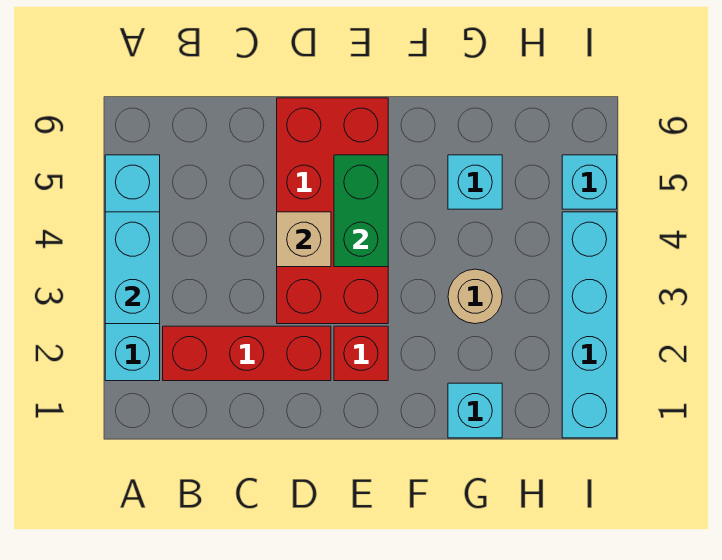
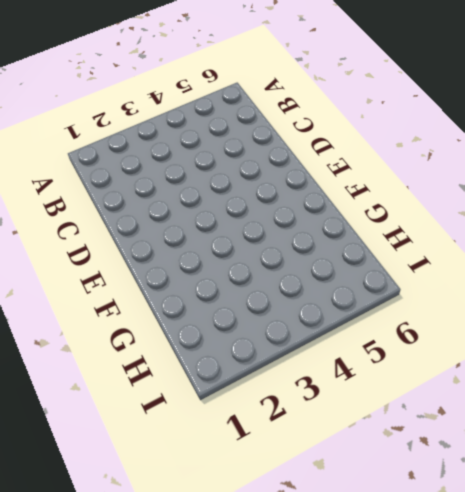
none -> cyan 1x4 brick [105,155,160,381]
none -> red 1x3 brick [163,326,331,381]
none -> red 2x4 brick [277,98,388,324]

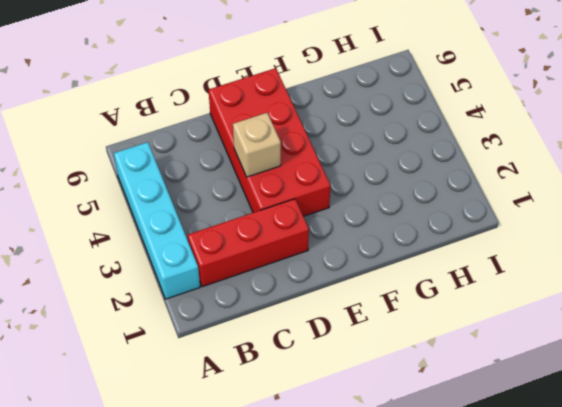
none -> red 1x1 brick [334,326,388,381]
none -> cyan 1x1 brick [448,383,502,438]
none -> tan 1x1 round brick [448,269,502,324]

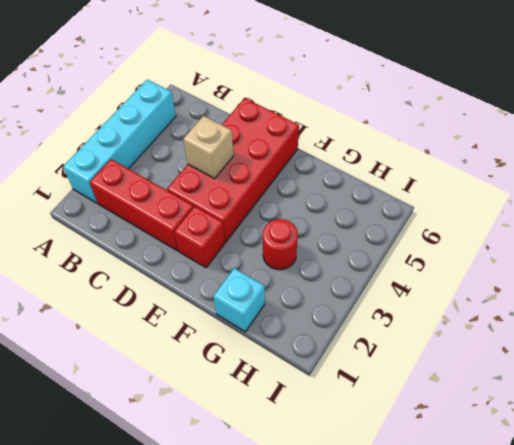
red 1x1 round brick [263,219,298,270] -> tan 1x1 round brick [448,269,502,324]
none -> cyan 1x1 brick [448,155,502,209]
none -> cyan 1x4 brick [562,212,617,438]
none -> cyan 1x1 brick [562,155,617,209]

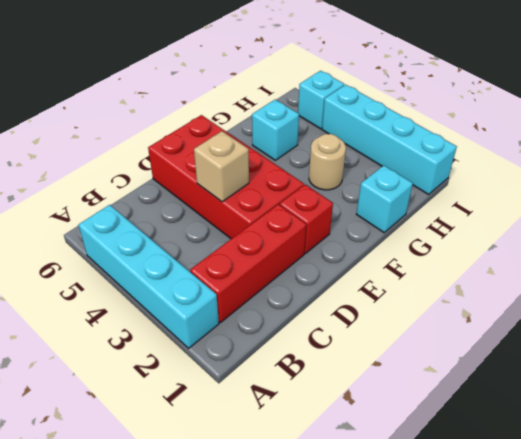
none -> cyan 1x2 brick [105,212,160,324]
none -> green 1x2 brick [334,155,388,267]

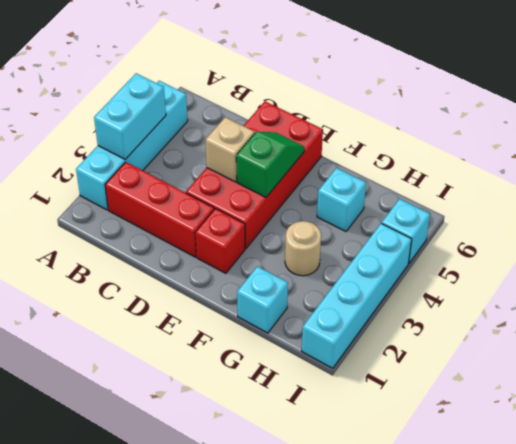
green 1x2 slope [236,132,304,197] -> green 1x2 brick [334,155,388,267]

